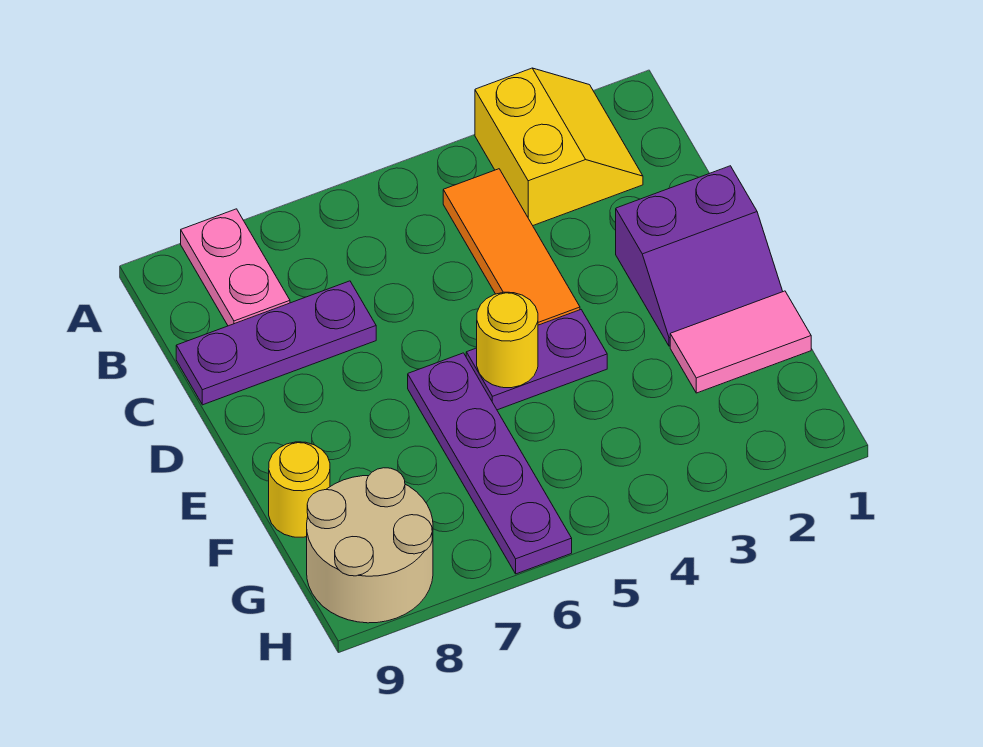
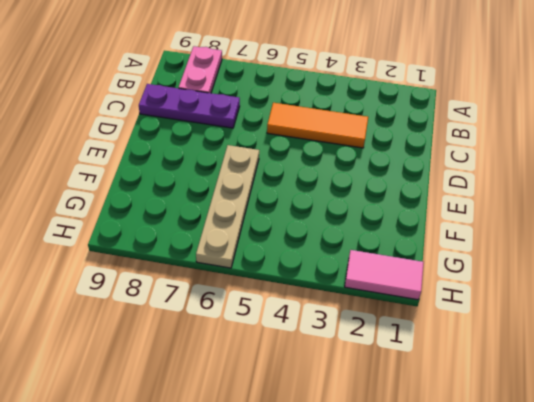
orange 1x3 tile [267,103,368,148] -> orange 1x3 tile turned to [443,169,580,325]
tan 1x4 plate [196,145,259,268] -> purple 1x4 plate [408,353,572,574]
pink 1x2 tile [345,250,424,300] -> pink 1x2 tile moved to [670,291,811,393]
none -> yellow 2x2 slope [475,68,643,225]
none -> purple 2x2 slope [616,166,783,346]

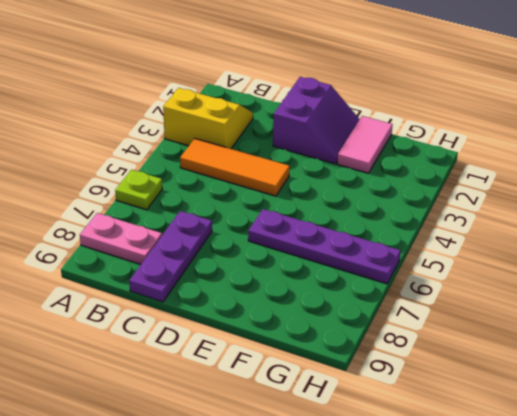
lime 1x1 plate [115,170,162,210] -> none
none -> purple 1x2 plate [466,310,607,410]
none -> yellow 1x1 round brick [269,442,330,537]

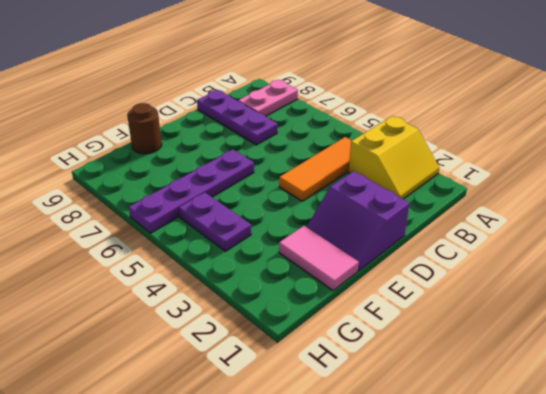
brown 1x1 round brick [127,103,162,154] -> yellow 1x1 round brick [269,442,330,537]
purple 1x2 plate [179,192,251,251] -> purple 1x2 plate moved to [466,310,607,410]
none -> tan 2x2 round brick [307,468,433,623]
none -> yellow 1x1 round brick [477,292,538,388]

